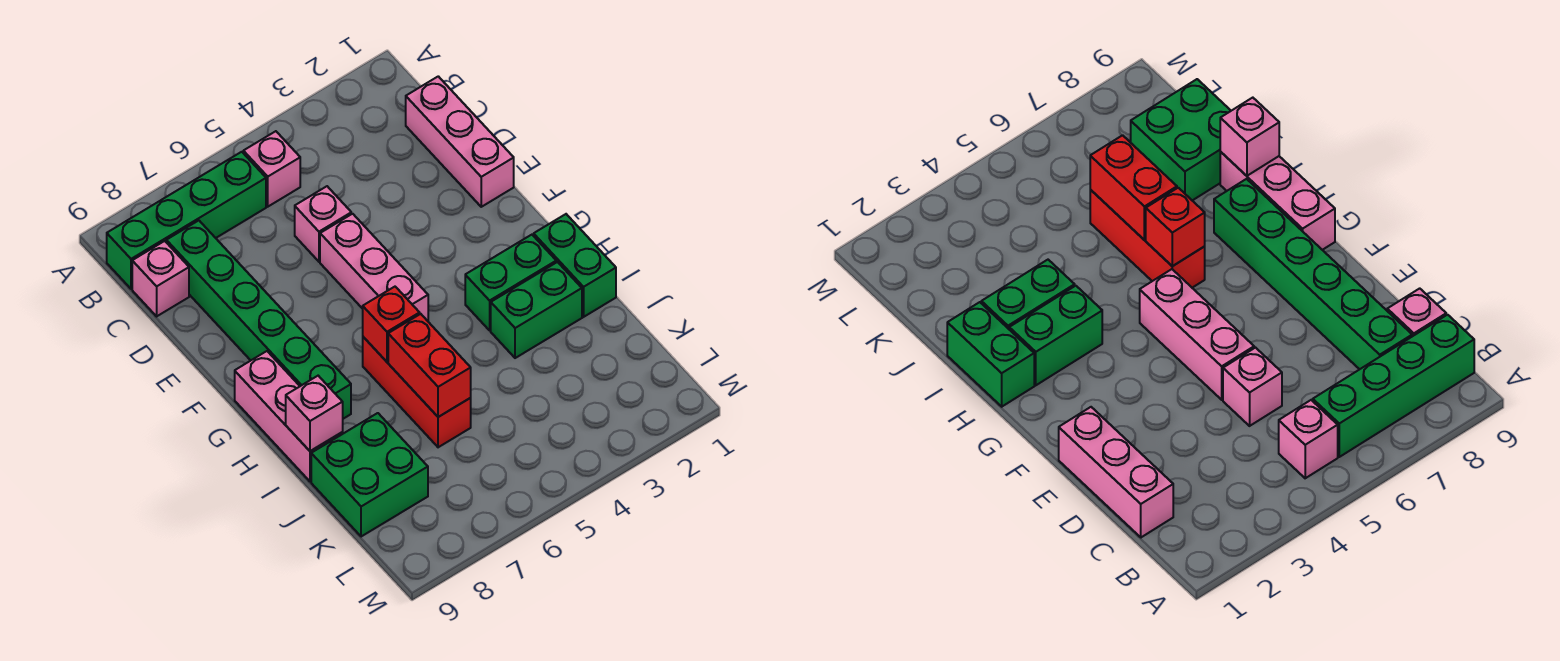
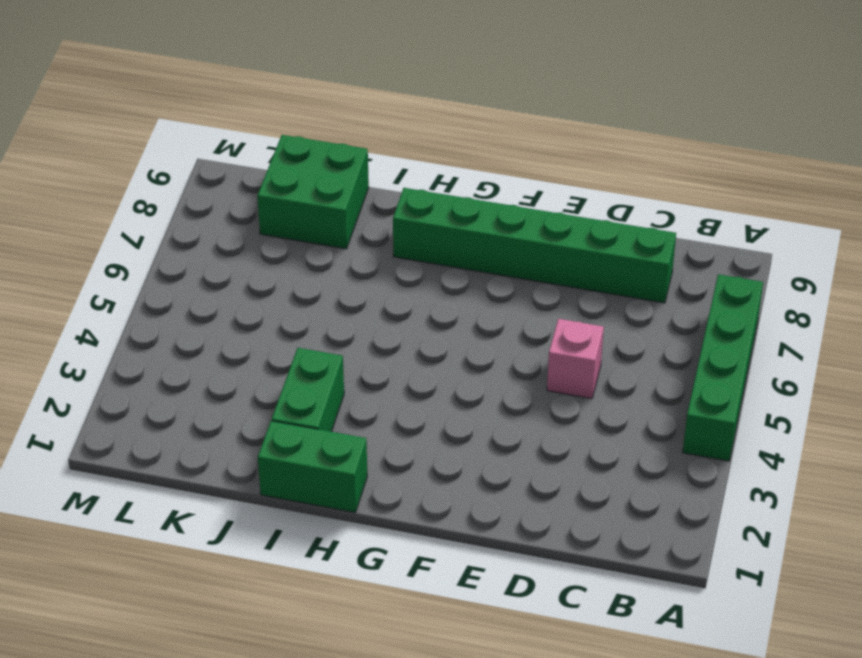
green 1x4 brick [683,274,763,461] -> green 1x4 brick moved to [107,152,266,289]
none -> pink 1x1 brick [243,131,300,207]
none -> pink 1x3 brick [406,76,514,207]
none -> pink 1x1 brick [132,241,189,316]

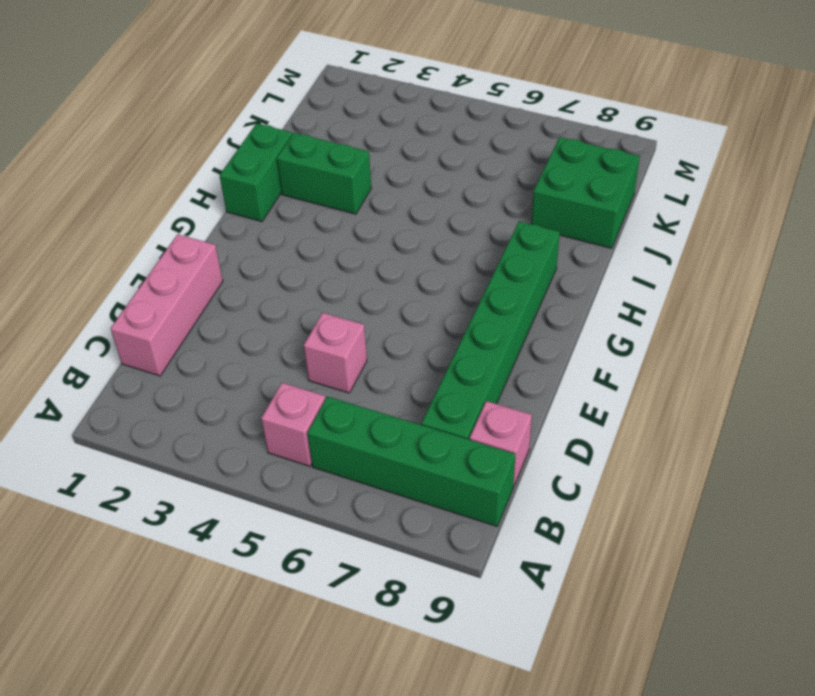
none -> pink 1x3 brick [320,214,428,321]
none -> pink 1x3 brick [235,351,343,481]
none -> green 1x2 brick [465,235,556,330]

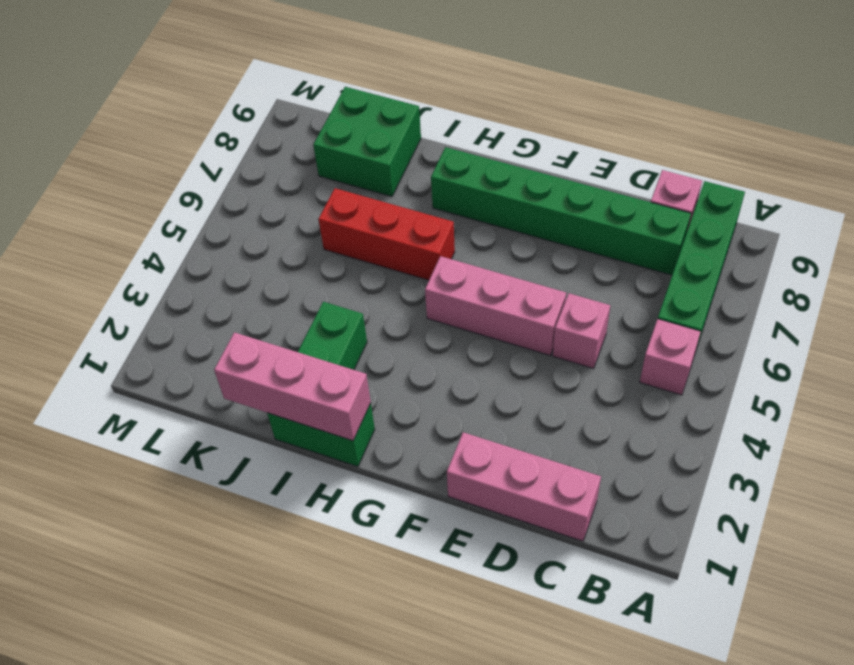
pink 1x3 brick [214,332,371,441] -> pink 1x3 brick moved to [235,351,343,481]
none -> green 1x2 brick [465,235,556,330]
none -> red 1x1 brick [363,287,420,362]
none -> red 1x2 brick [388,314,471,417]

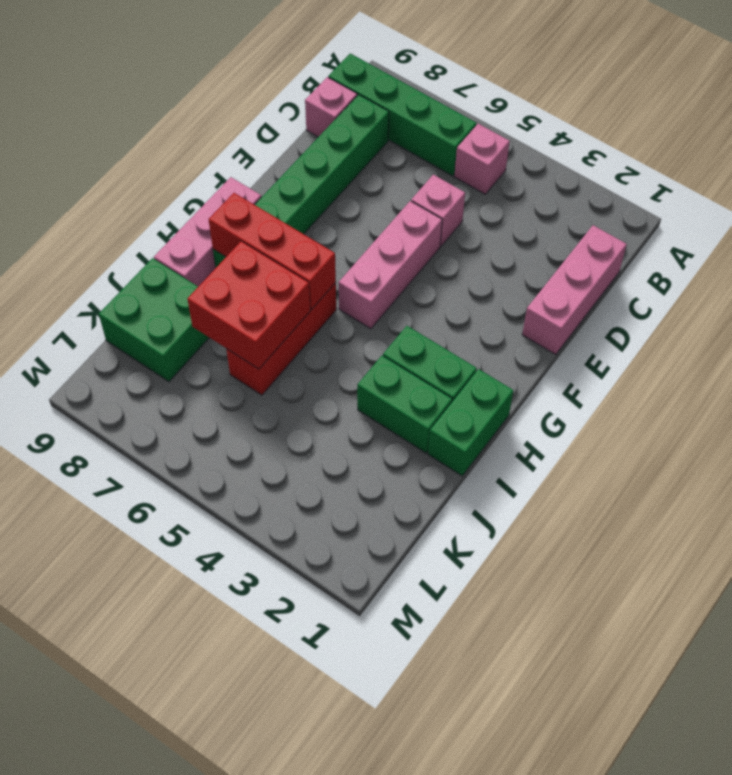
red 1x3 brick [209,193,336,309] -> red 1x1 brick [363,287,420,362]
red 2x2 brick [188,241,310,369] -> red 1x2 brick [388,314,471,417]
none -> pink 1x1 brick [286,376,343,451]

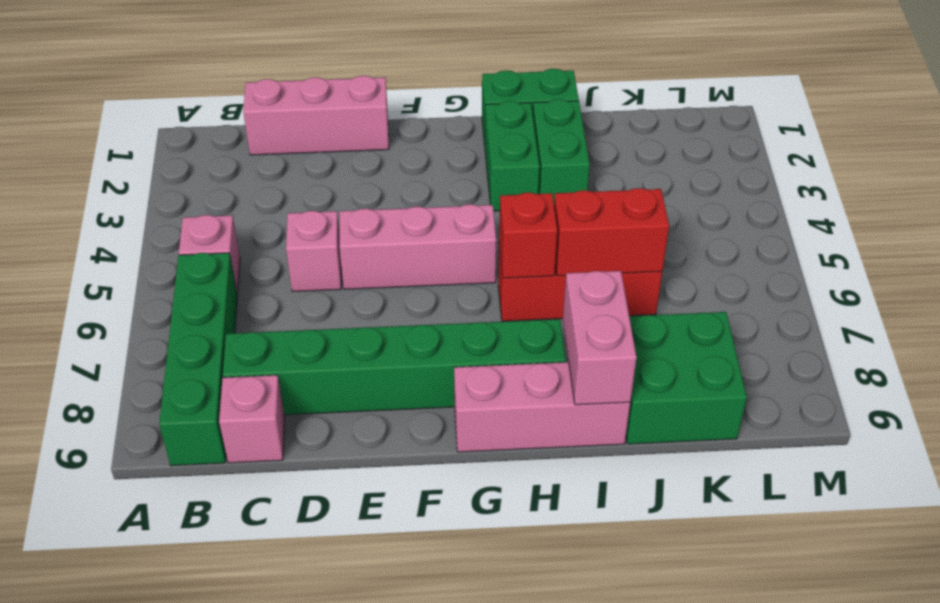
pink 1x2 brick [563,271,637,405] -> pink 1x1 brick [286,376,343,451]

